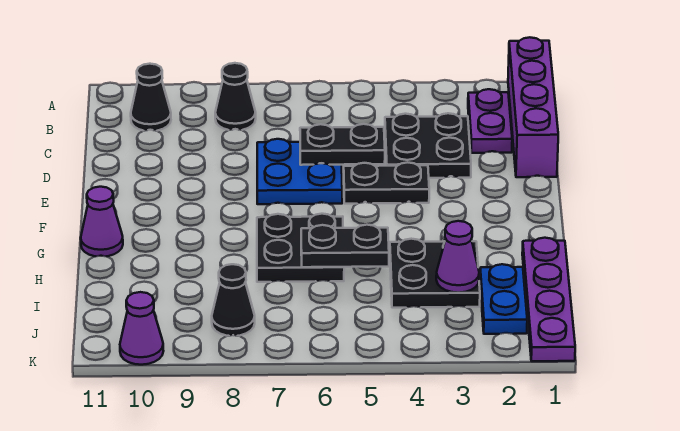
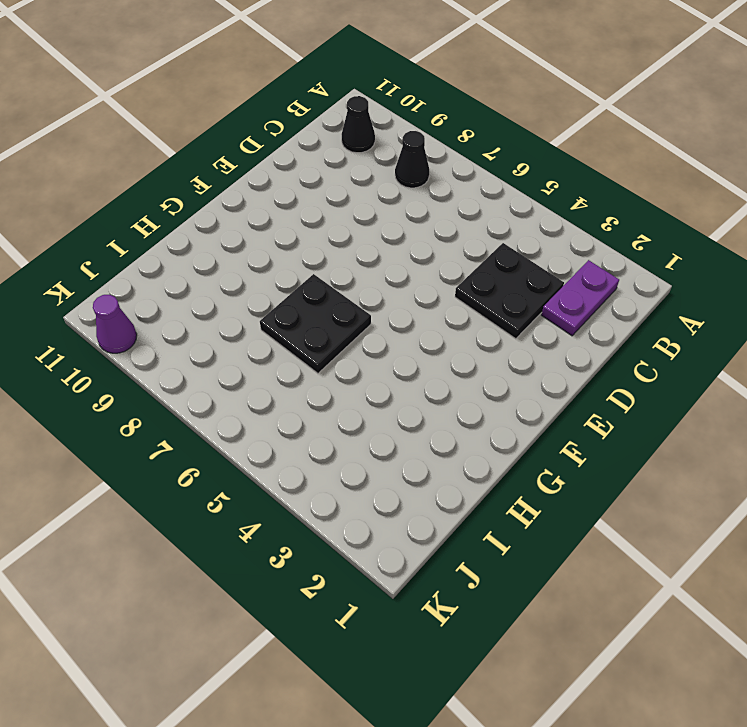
none -> purple 1x4 brick [508,37,558,177]
none -> blue 2x2 plate [257,139,342,204]
none -> black 1x2 plate [344,162,429,204]

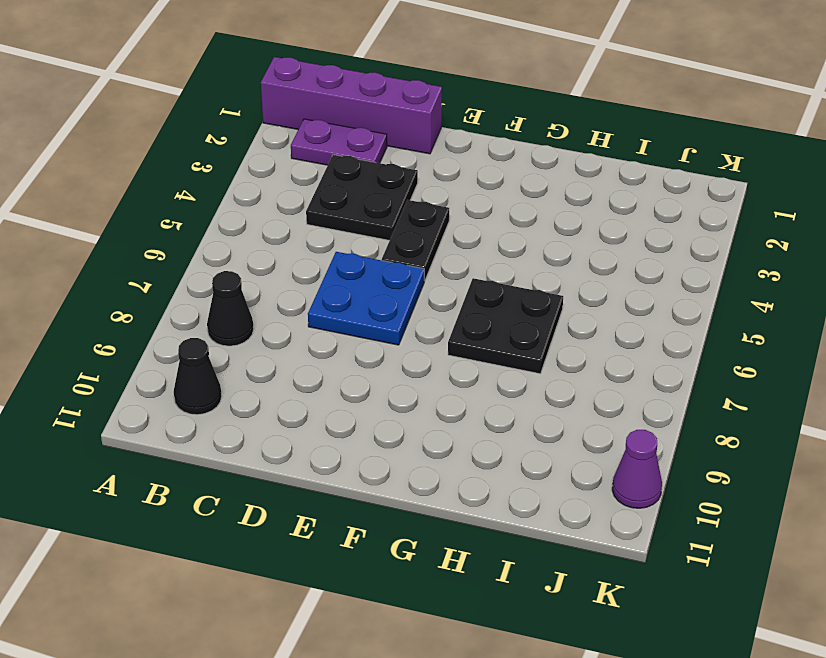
none -> purple 1x1 cone [81,187,123,256]
none -> purple 1x4 plate [522,238,575,361]
none -> black 2x2 plate [390,239,480,308]

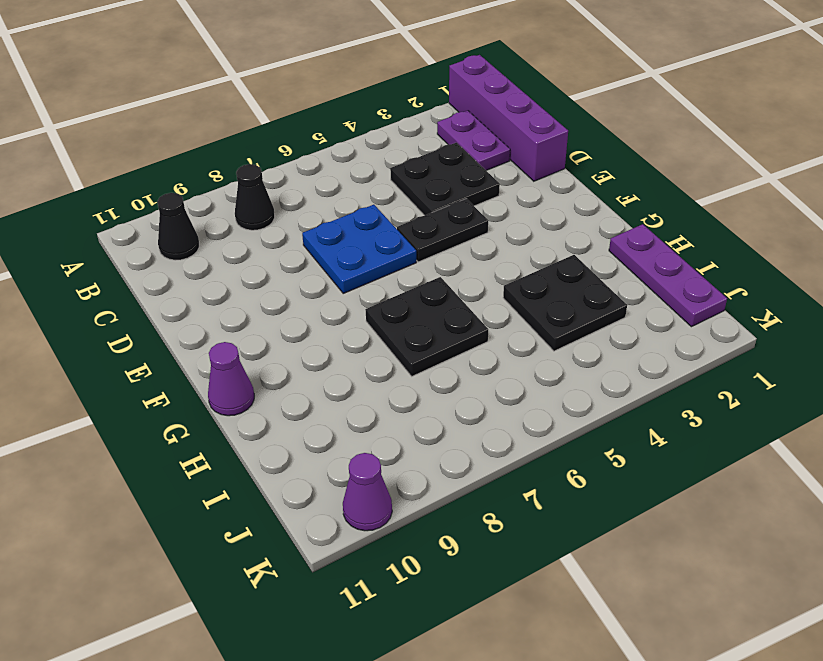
purple 1x3 plate [609,224,727,327] -> purple 1x4 plate [522,238,575,361]
none -> blue 1x2 plate [480,264,527,334]
none -> black 1x1 cone [212,264,255,336]
none -> black 1x2 plate [300,124,385,165]

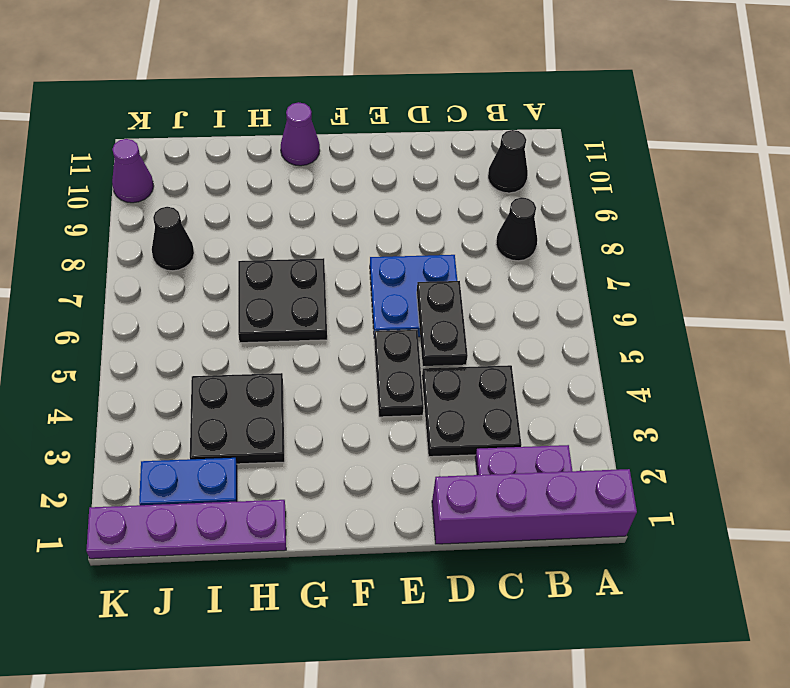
none -> black 1x2 plate [301,225,389,267]
none -> purple 1x1 cone [436,221,479,293]

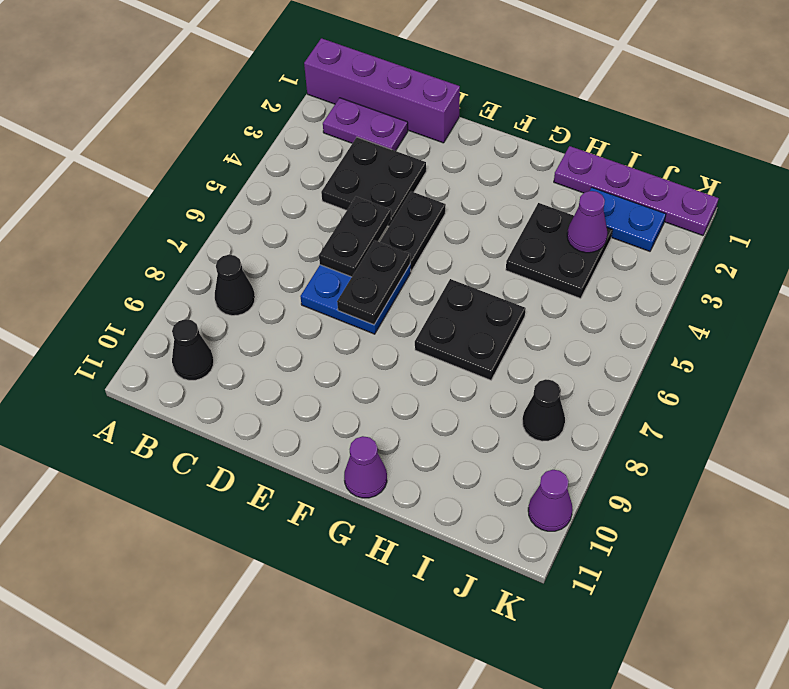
black 1x2 plate [337,240,410,325] -> black 1x2 plate moved to [301,225,389,267]

